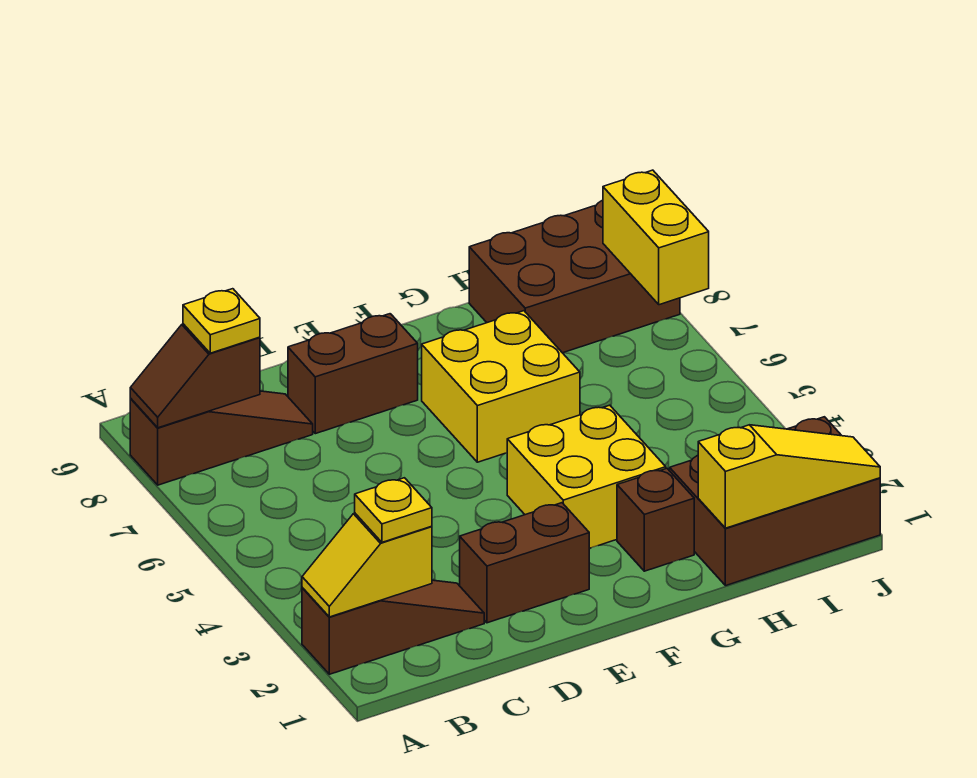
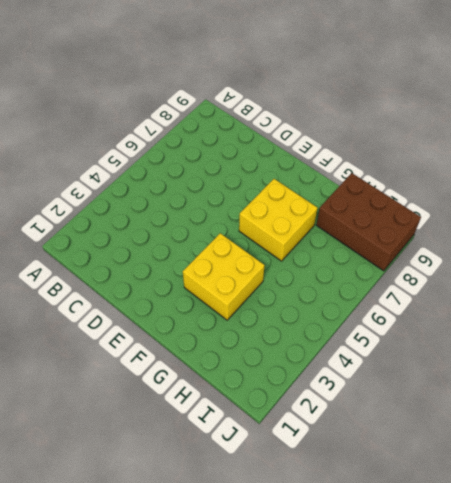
none -> brown 1x3 slope [302,580,484,674]
none -> brown 1x3 slope [130,391,313,485]
none -> brown 1x2 brick [460,503,589,623]

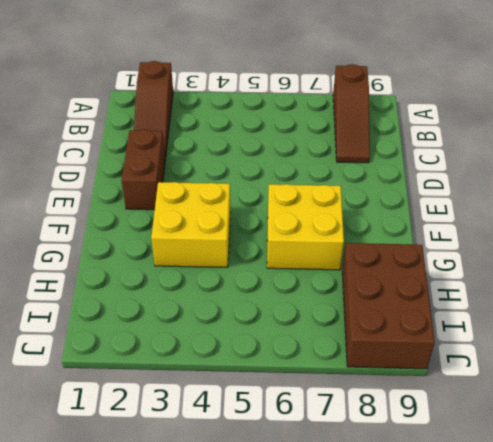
none -> brown 1x2 brick [288,314,418,434]
none -> brown 1x1 brick [617,468,694,571]
none -> brown 2x3 brick [670,417,880,586]

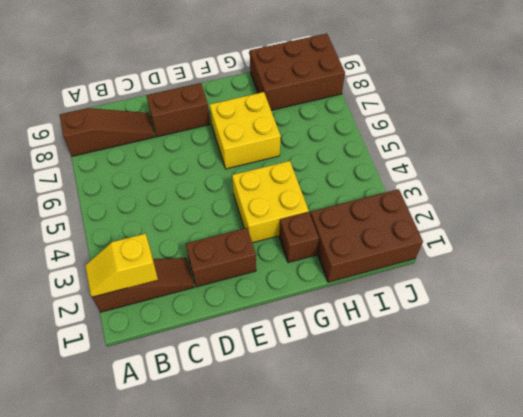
none -> brown 1x2 slope [130,324,260,428]
none -> yellow 1x3 slope [698,425,880,528]
none -> yellow 1x2 brick [603,170,709,305]

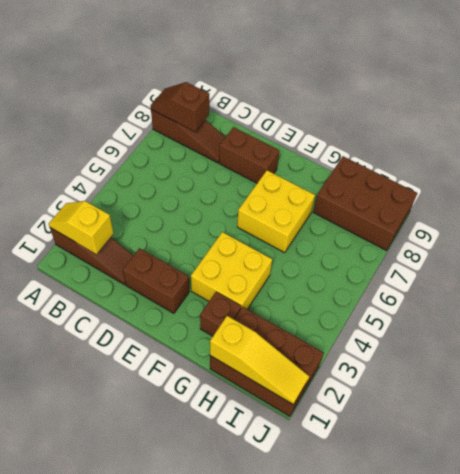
none -> yellow 1x2 brick [603,170,709,305]
none -> yellow 1x1 plate [355,478,432,542]
none -> yellow 1x1 plate [183,289,260,353]

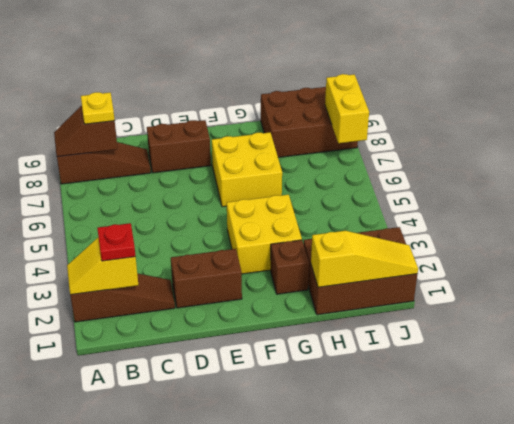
red 1x1 plate [97,223,136,261] -> yellow 1x1 plate [355,478,432,542]

